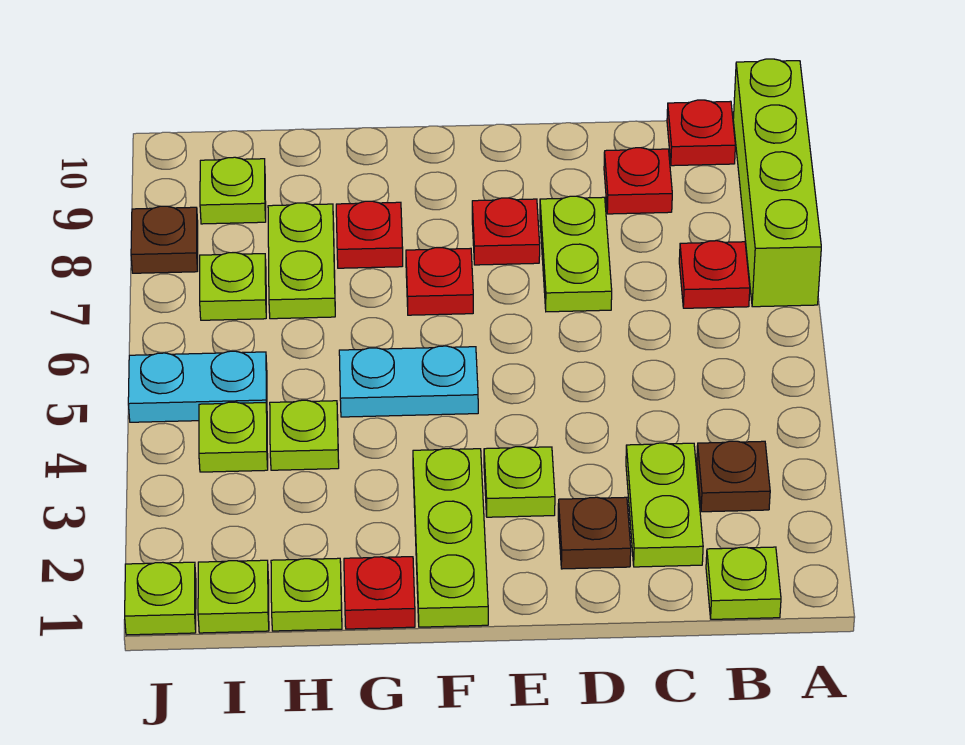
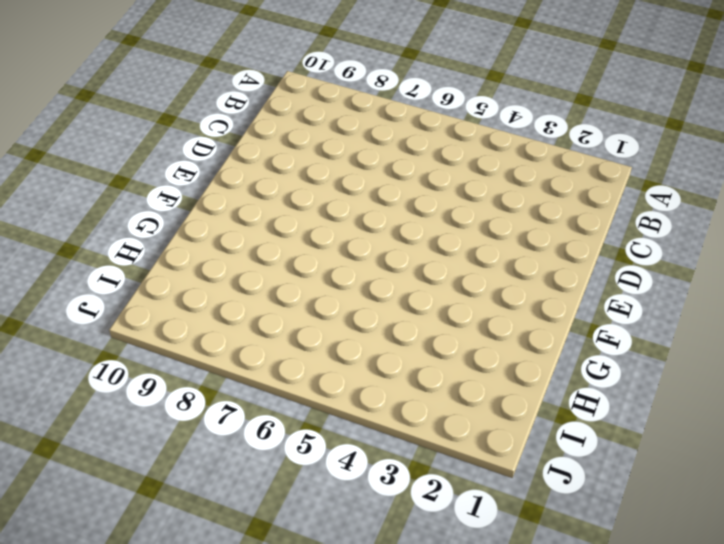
none -> lime 1x4 brick [733,59,821,307]
none -> lime 1x1 plate [706,547,781,619]
none -> brown 1x1 plate [697,441,770,512]

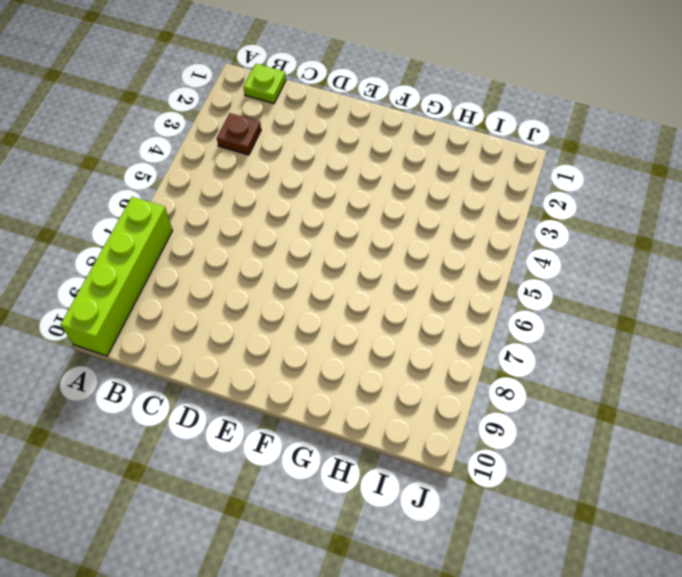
none -> red 1x1 plate [679,241,750,308]
none -> red 1x1 plate [667,100,735,166]
none -> lime 1x2 plate [626,443,703,567]

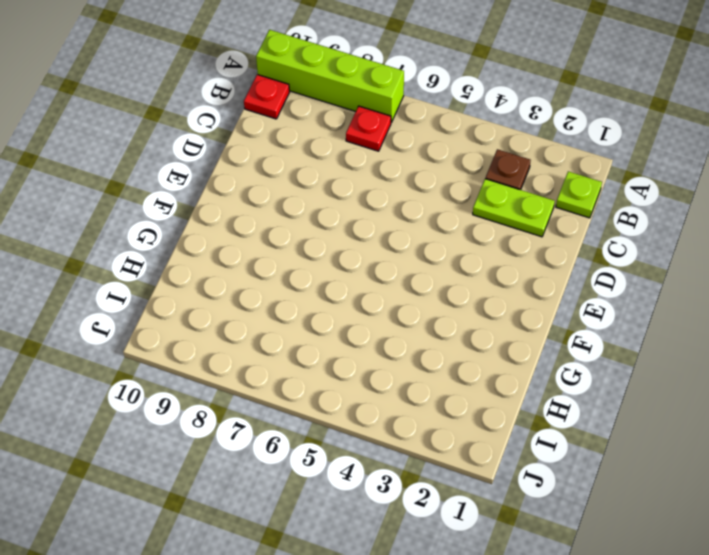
none -> red 1x1 plate [604,148,672,214]
none -> brown 1x1 plate [558,497,631,569]
none -> lime 1x2 plate [540,196,612,312]

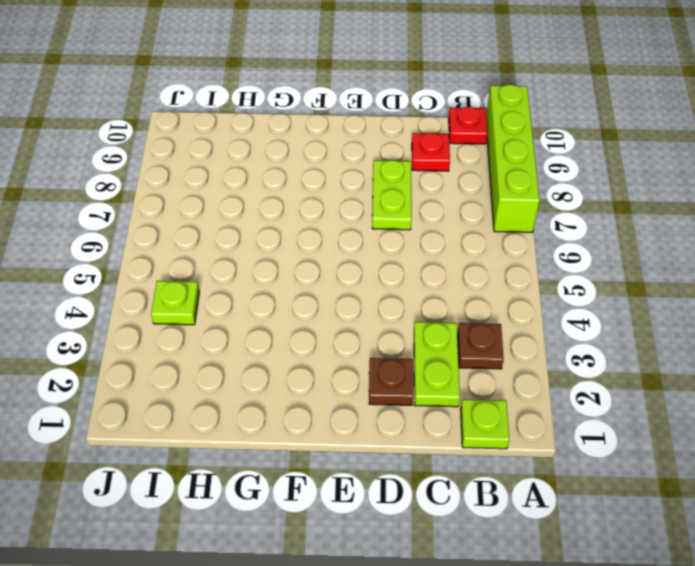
none -> red 1x1 plate [679,241,750,308]
none -> lime 1x1 plate [484,447,555,517]
none -> red 1x1 plate [472,198,540,265]

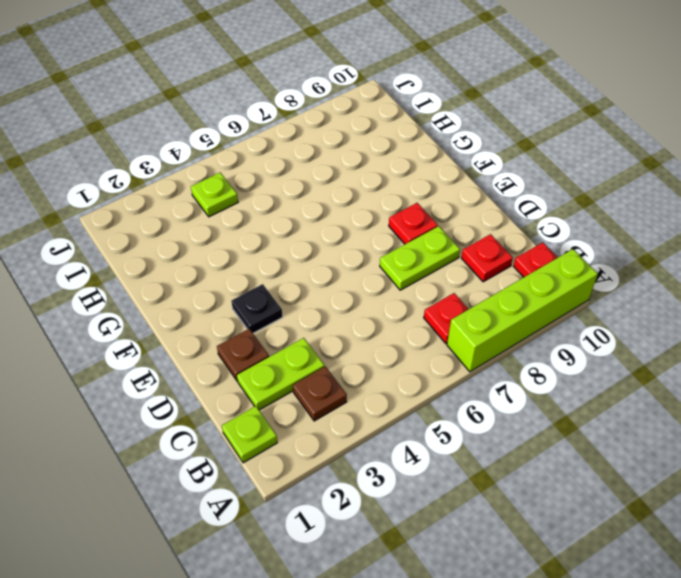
black 1x1 plate [231,284,283,333] -> lime 1x1 plate [484,447,555,517]
none -> lime 1x3 plate [413,448,488,627]
none -> cyan 1x2 plate [339,346,478,417]
none -> red 1x1 plate [406,248,473,315]

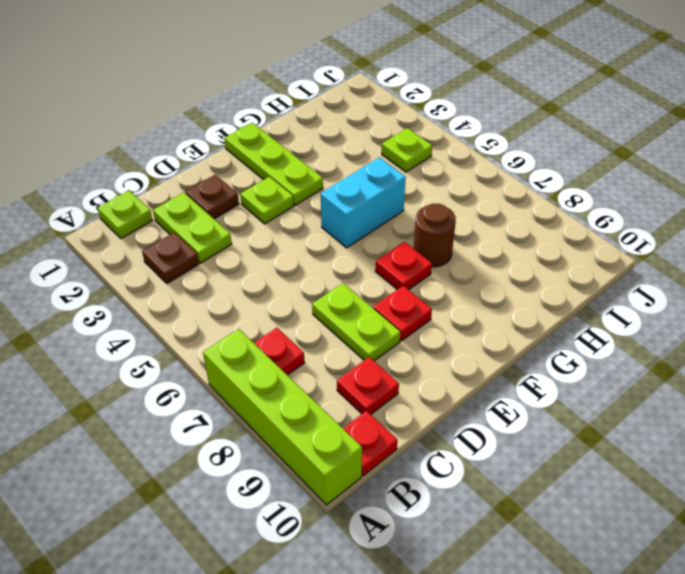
cyan 1x2 brick [321,157,406,248] -> cyan 1x2 plate [339,346,478,417]
brown 1x1 round brick [414,204,456,267] -> none
none -> red 1x1 plate [344,557,415,629]
none -> red 1x1 plate [336,201,403,268]
none -> lime 1x1 plate [271,558,342,631]

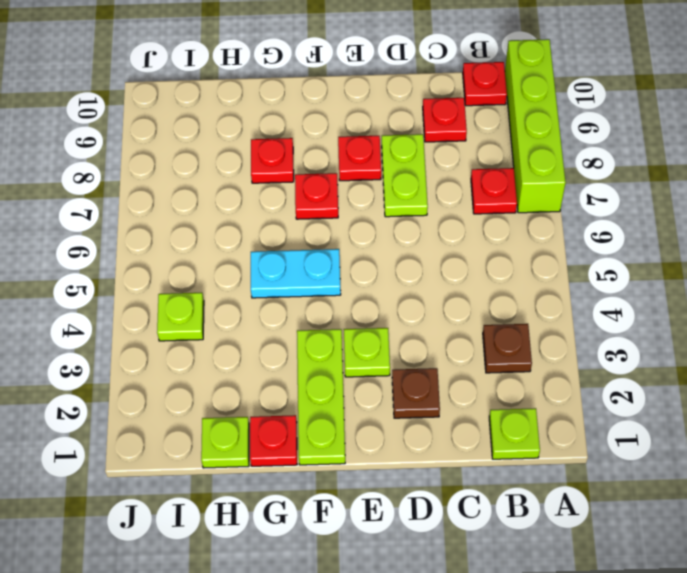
none -> lime 1x2 plate [626,443,703,567]
none -> lime 1x1 plate [270,400,339,470]
none -> lime 1x2 plate [268,203,335,319]

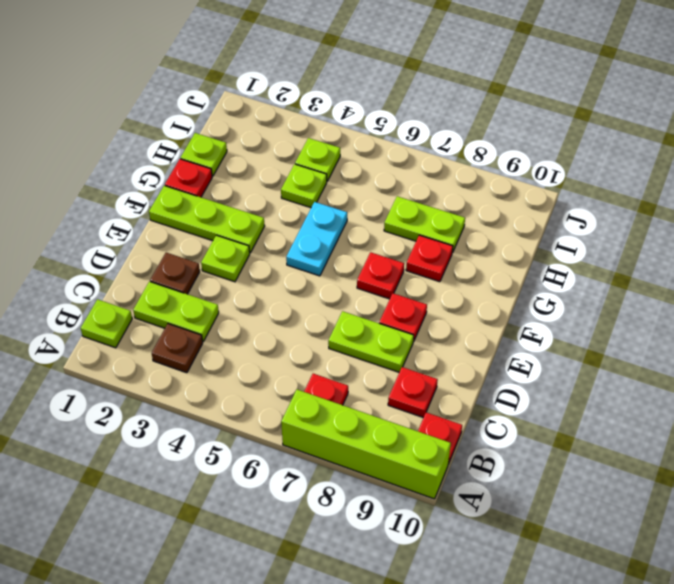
none -> lime 1x1 plate [198,560,269,633]
none -> cyan 1x2 plate [128,351,267,422]
none -> lime 1x1 plate [200,253,266,320]

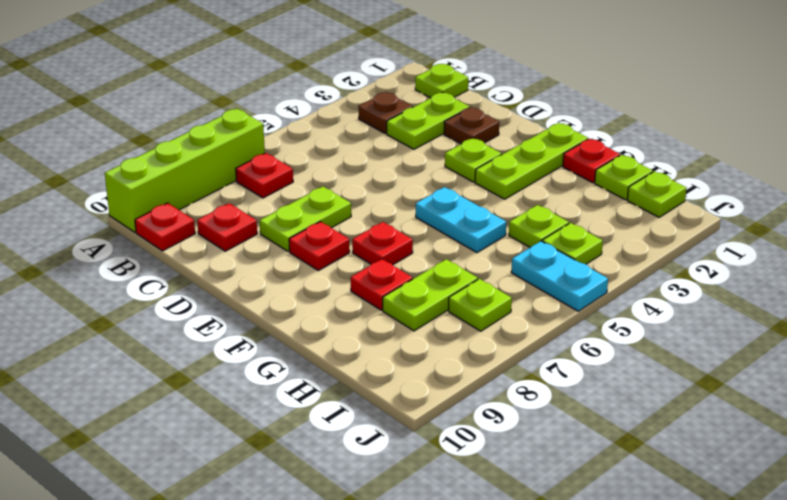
none -> lime 1x1 plate [200,157,266,224]
none -> lime 1x1 plate [125,562,196,635]
none -> brown 1x1 plate [131,206,198,273]

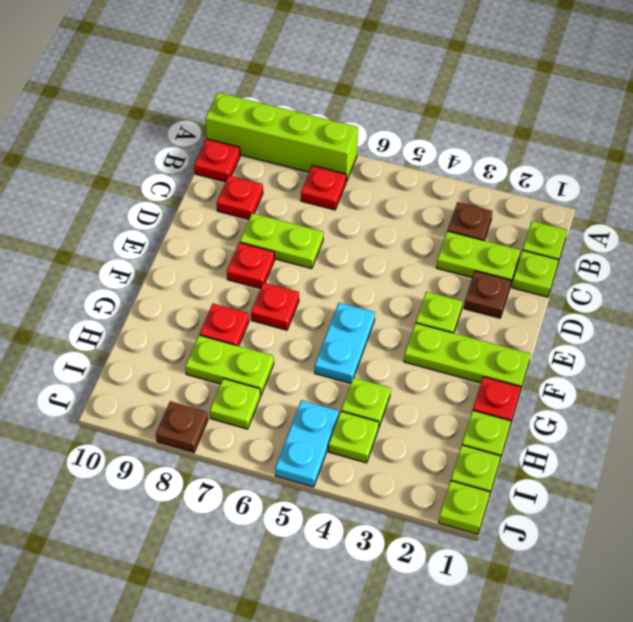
lime 1x1 plate [512,250,558,297] -> lime 1x1 plate moved to [200,157,266,224]

